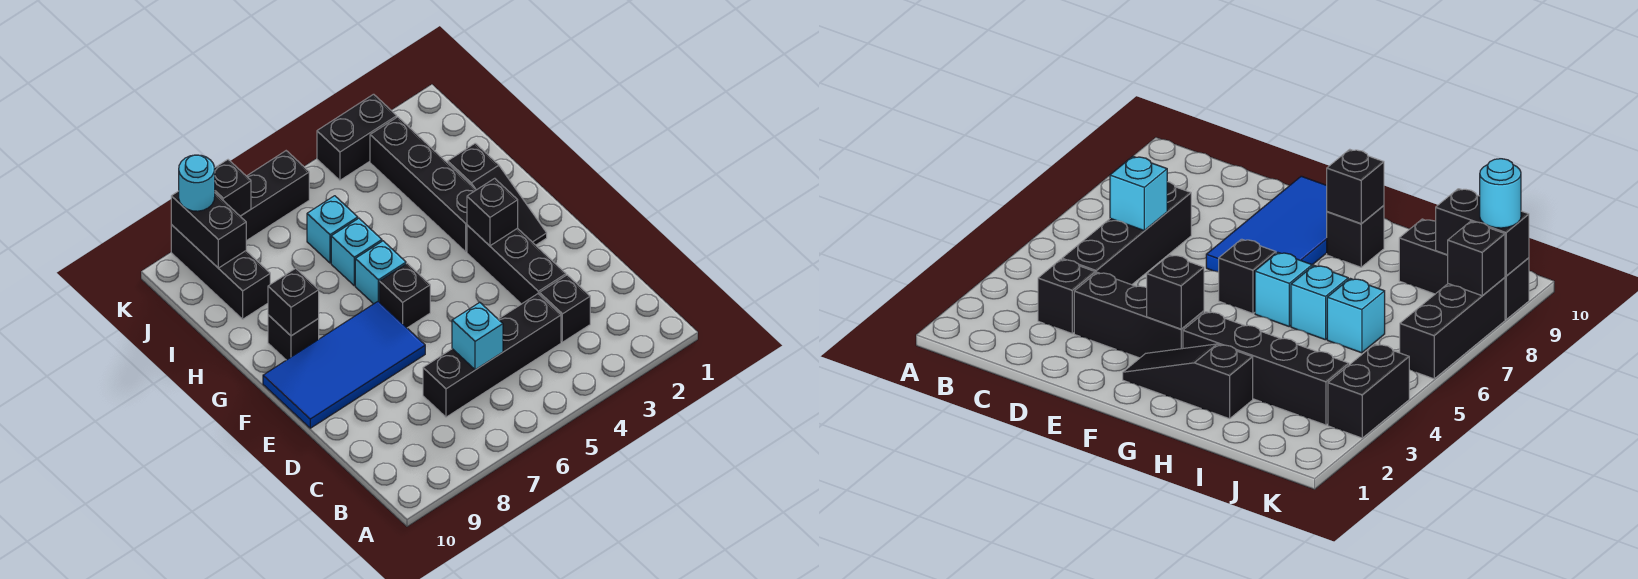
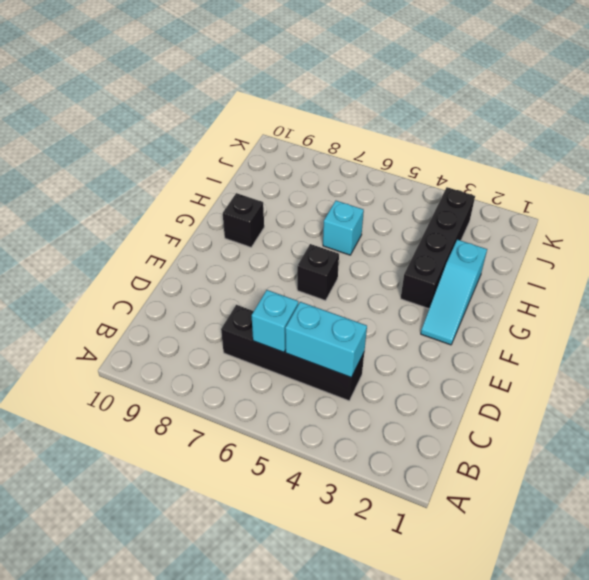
cyan 1x2 brick [285,302,367,378] -> none
cyan 1x3 slope [421,240,487,345] -> black 1x3 slope [448,143,547,245]
none -> black 1x1 brick [539,275,590,342]
none -> black 1x3 brick [467,225,566,304]
none -> blue 2x4 tile [263,301,425,428]

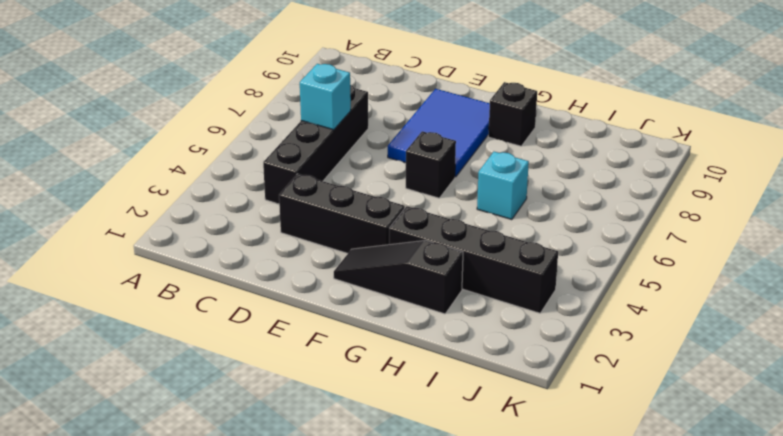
blue 2x3 tile [388,89,490,177] -> blue 2x4 tile [263,301,425,428]
none -> black 1x1 brick [539,275,590,342]
none -> cyan 1x1 brick [355,241,406,304]
none -> cyan 1x1 brick [307,196,358,263]

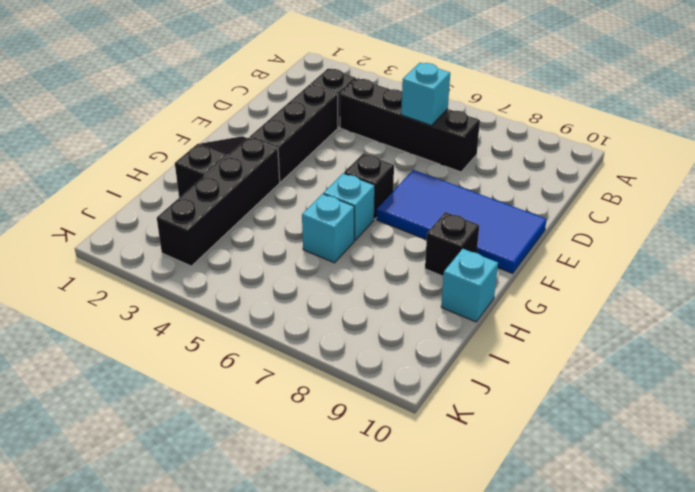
cyan 1x1 brick [441,249,498,322] -> cyan 1x1 brick moved to [307,196,358,263]
none -> black 1x3 brick [171,225,270,319]
none -> black 1x2 brick [317,94,397,180]
none -> black 1x3 brick [240,151,309,241]

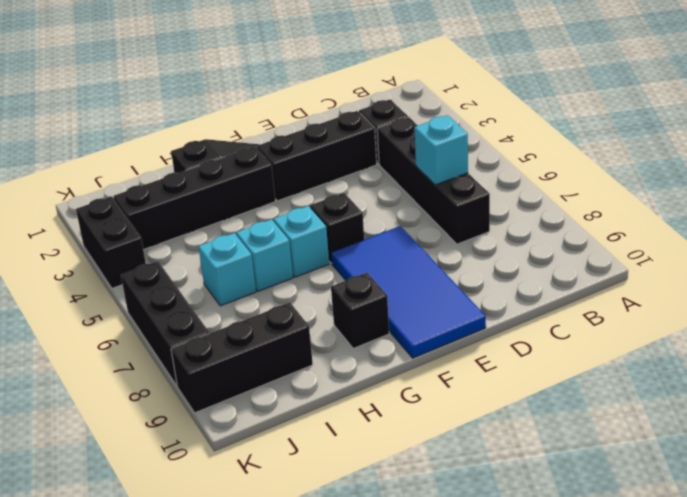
none -> black 1x1 brick [467,178,518,246]
none -> black 1x1 brick [268,268,319,336]
none -> black 1x2 brick [171,191,246,268]

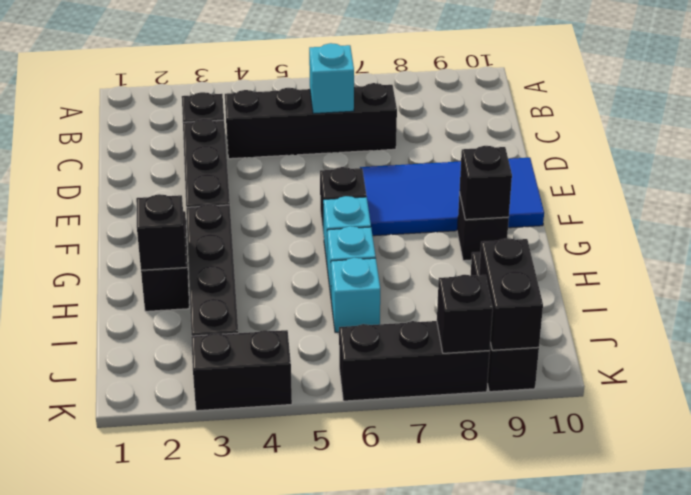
black 1x1 brick [136,194,186,270] -> black 1x1 brick moved to [467,178,518,246]
none -> cyan 1x1 round brick [179,155,215,211]

